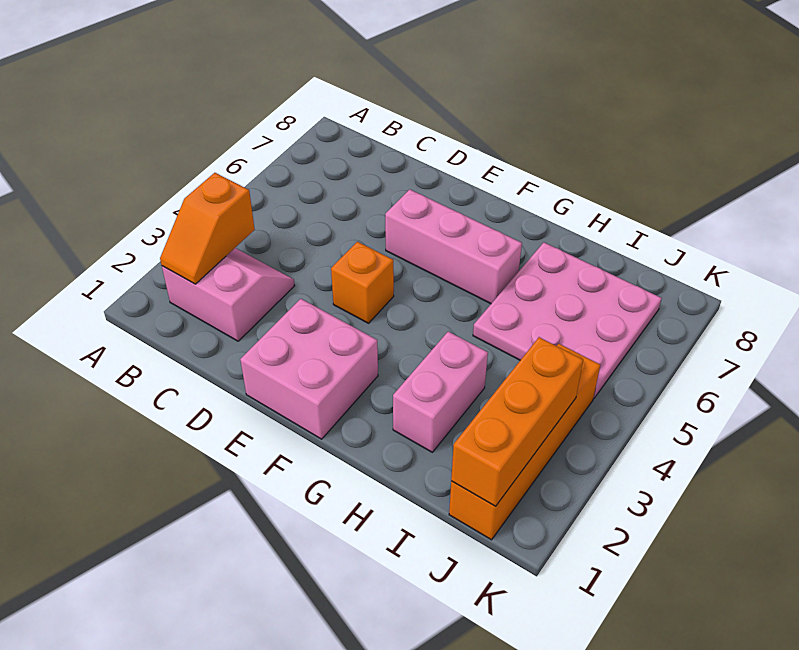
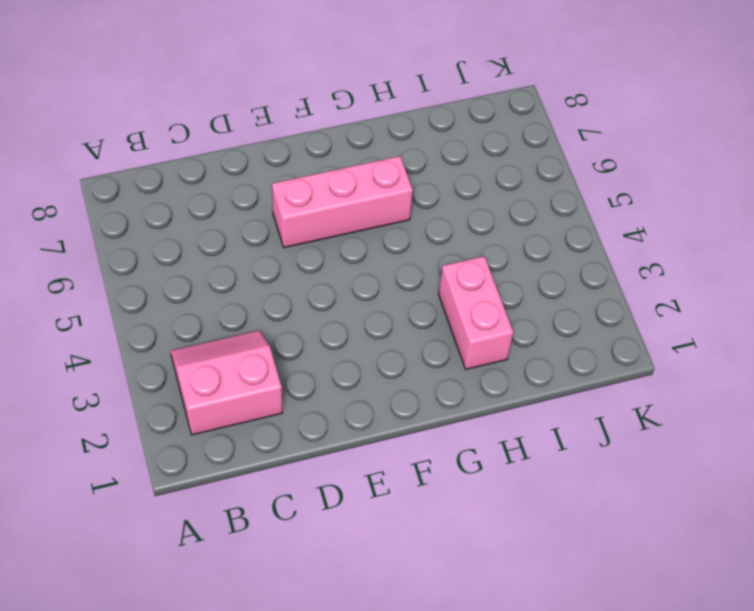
none -> pink 2x2 brick [240,299,378,439]
none -> orange 1x1 brick [331,242,394,323]

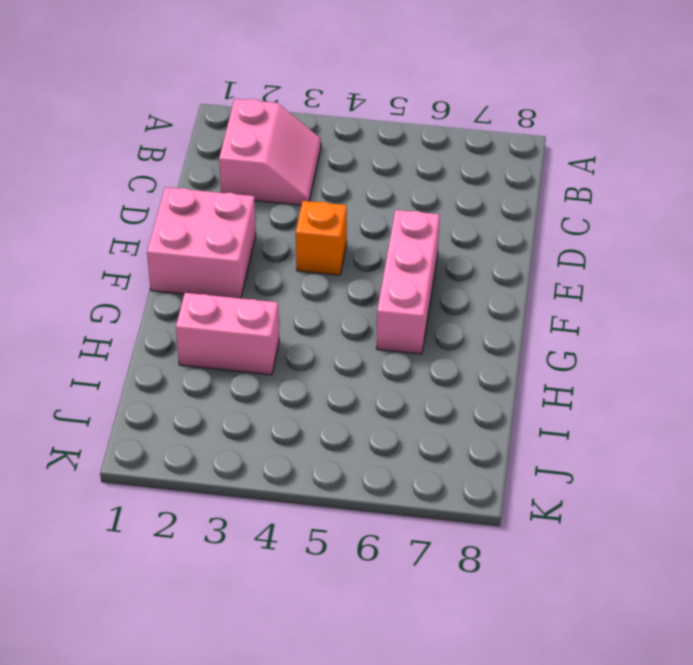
none -> pink 3x3 plate [473,242,662,399]
none -> orange 1x4 brick [449,344,600,540]

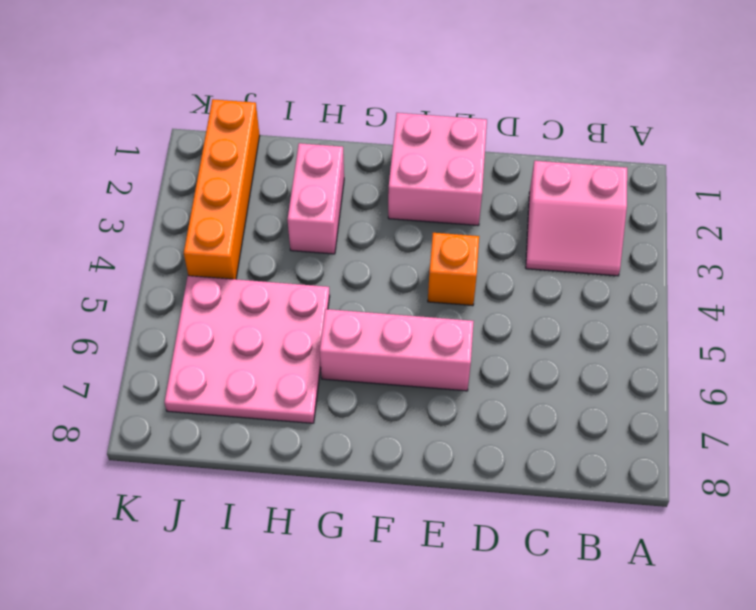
none -> orange 1x2 slope [160,173,255,284]
none -> orange 1x3 brick [451,337,583,506]

